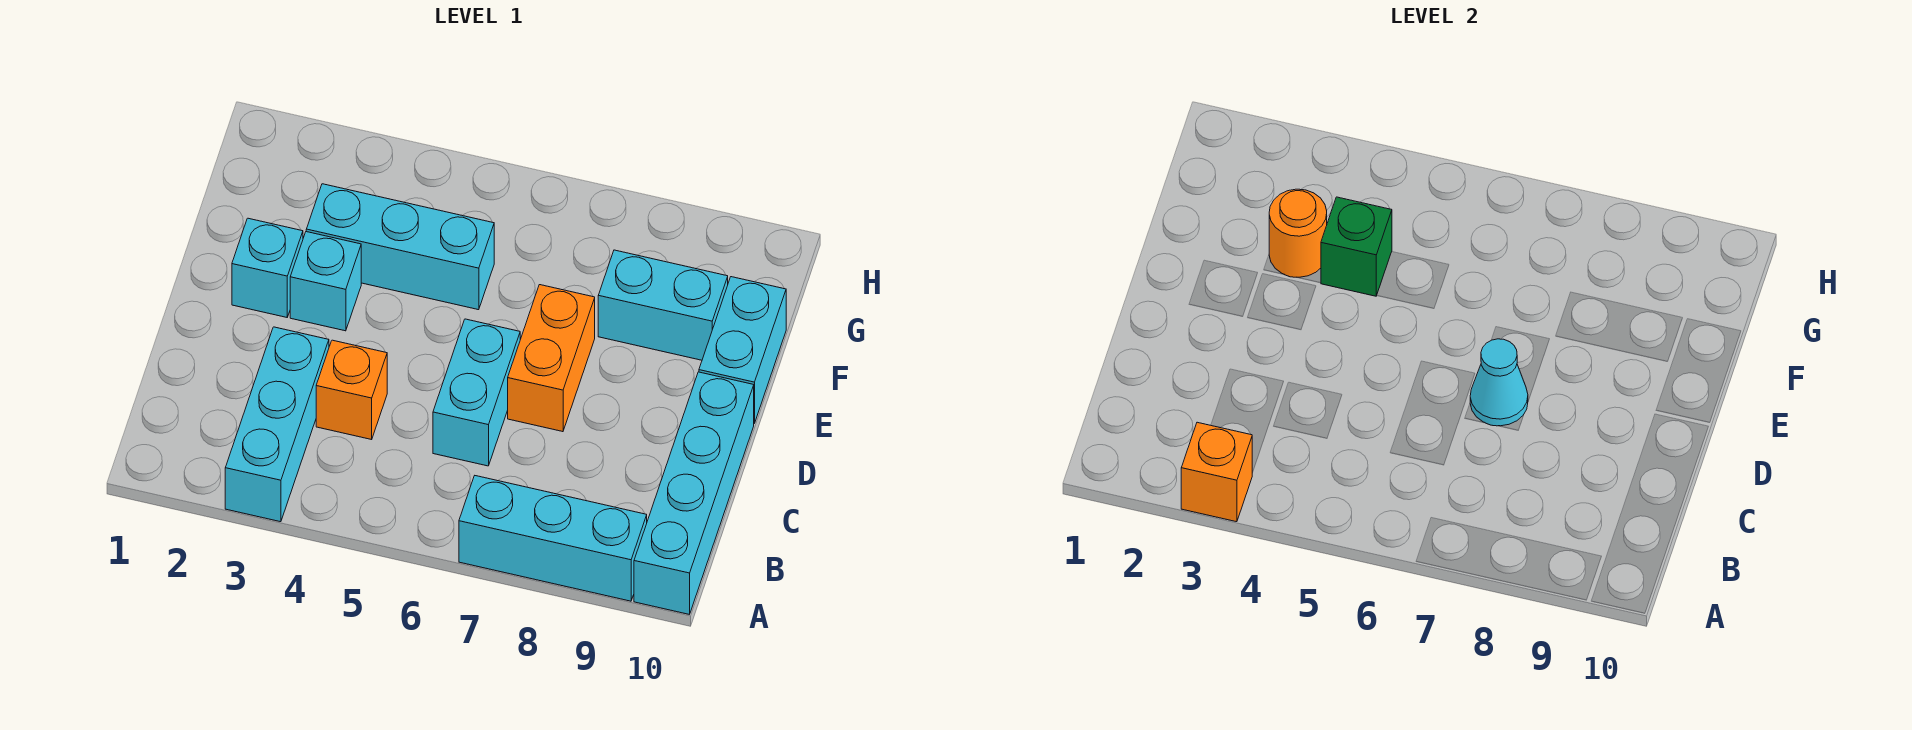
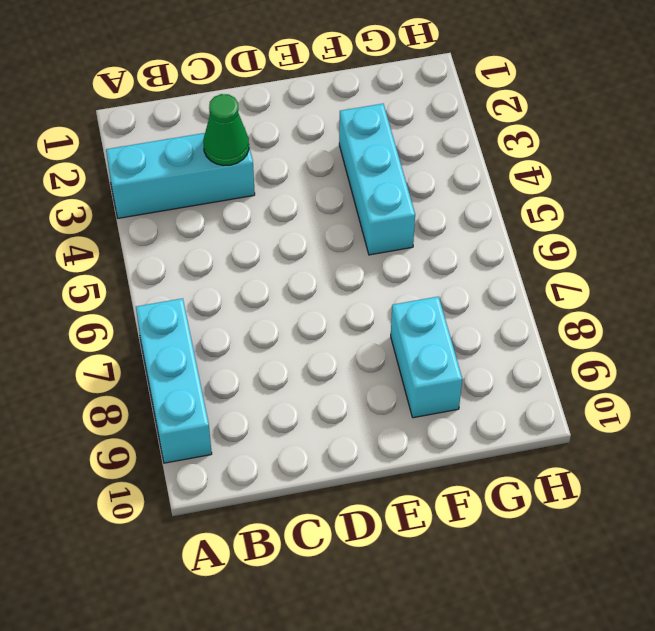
green 1x1 cone [203,94,249,165] -> none
none -> cyan 1x4 brick [634,372,754,614]
none -> orange 1x1 brick [316,340,387,440]
none -> cyan 1x2 brick [433,319,520,466]

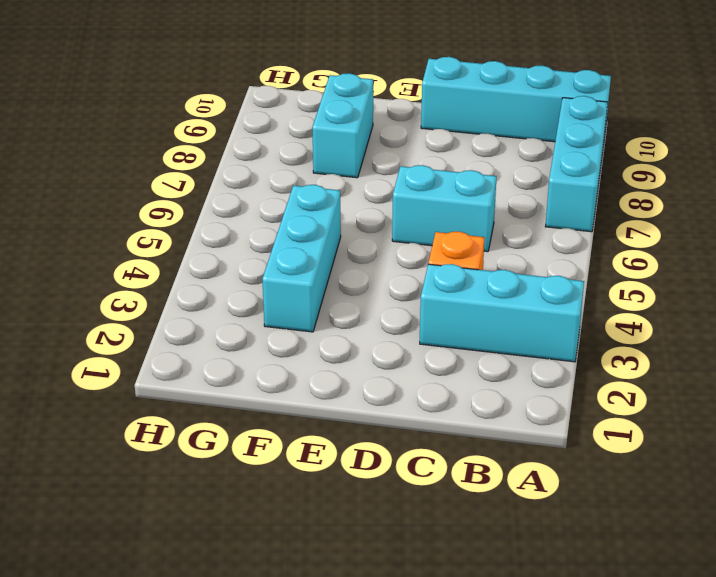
none -> orange 1x2 brick [508,285,595,432]
none -> cyan 1x1 brick [232,218,303,317]
none -> cyan 1x1 brick [290,232,361,331]

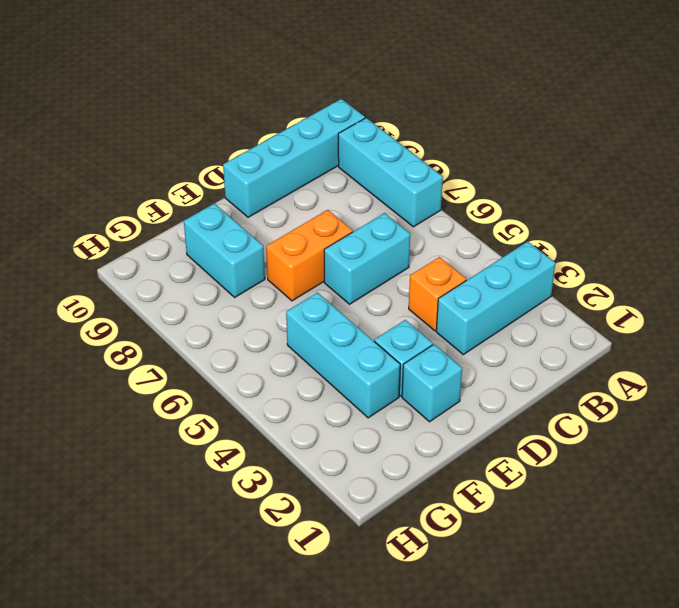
none -> cyan 1x2 brick [699,277,786,423]
none -> orange 1x1 brick [1181,422,1252,522]
none -> cyan 1x1 cone [1470,339,1528,426]

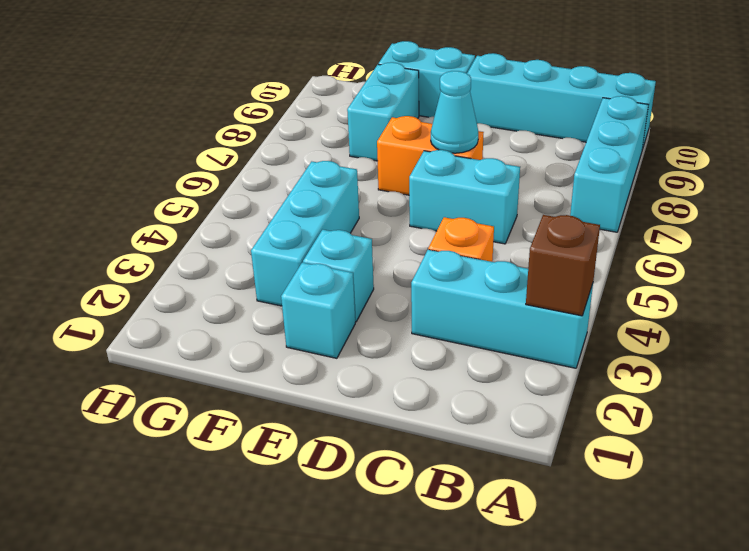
brown 1x1 brick [526,215,600,316] -> orange 1x1 brick [1181,422,1252,522]
none -> orange 1x1 round brick [1269,189,1327,277]
none -> green 1x1 brick [1321,197,1392,296]

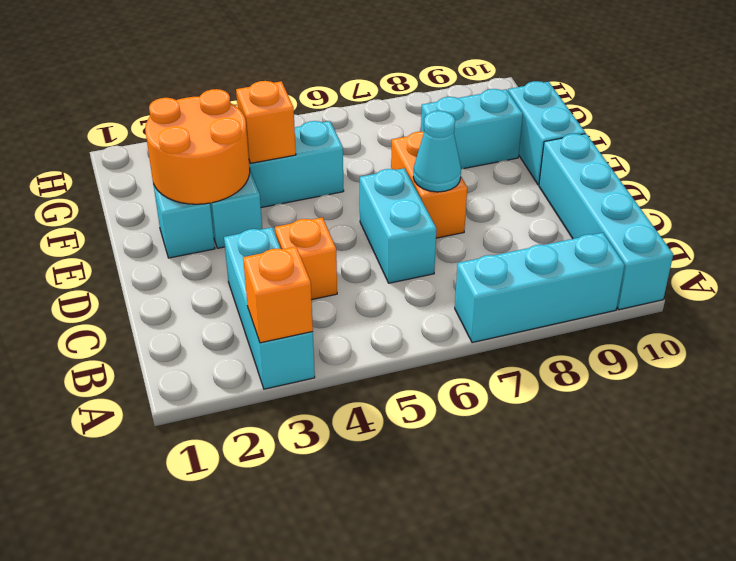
orange 2x2 round brick [145,89,250,204] -> orange 1x1 round brick [1269,189,1327,277]
orange 1x1 brick [236,81,296,163] -> green 1x1 brick [1321,197,1392,296]

